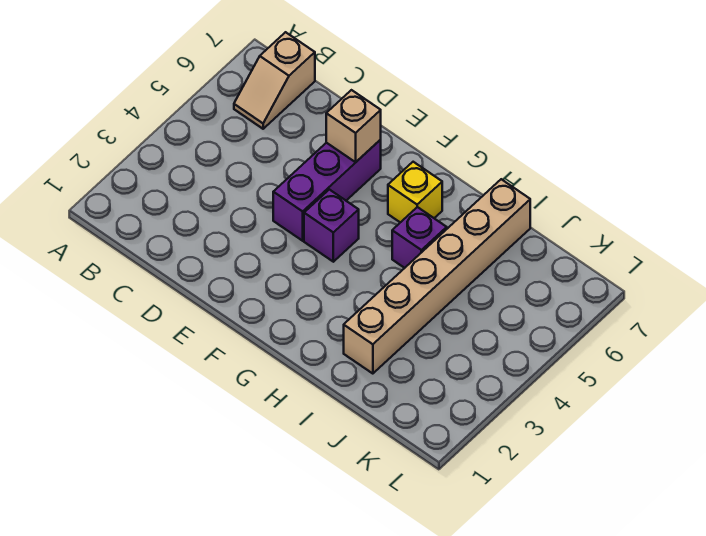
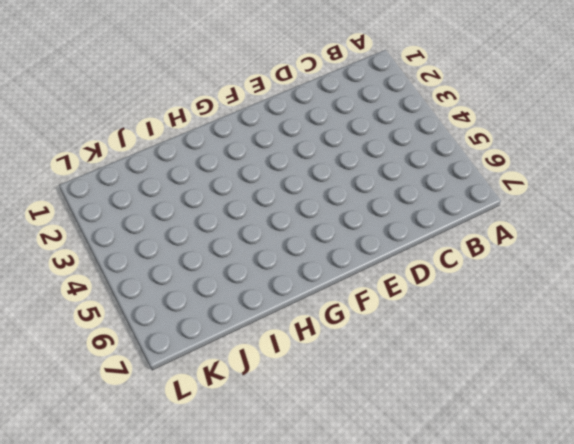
none -> tan 1x2 slope [234,32,315,129]
none -> purple 1x3 brick [273,140,381,241]

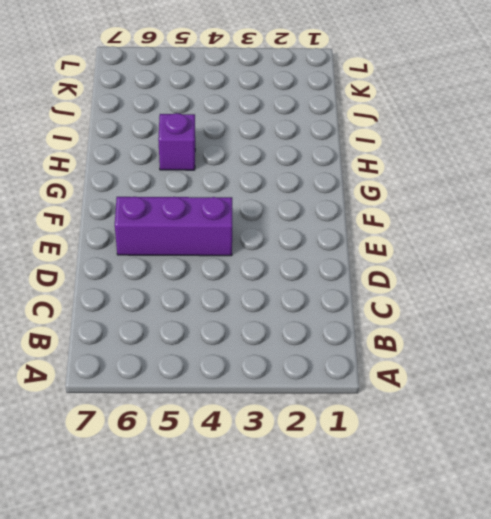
none -> tan 1x2 slope [234,32,315,129]
none -> purple 1x1 brick [304,189,359,262]

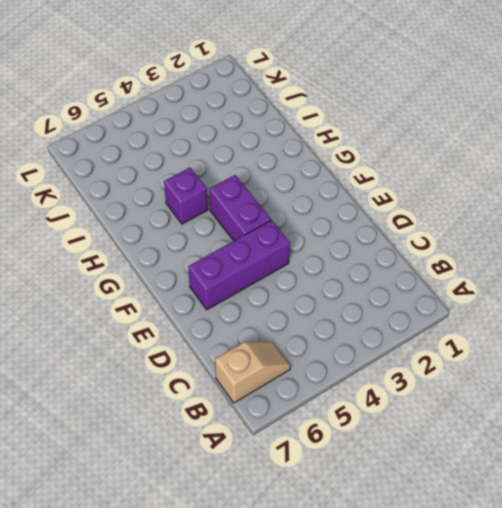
purple 1x2 brick [209,175,271,241] -> purple 1x1 brick [304,189,359,262]
none -> yellow 1x1 brick [388,162,442,222]
none -> tan 1x6 brick [344,179,530,374]

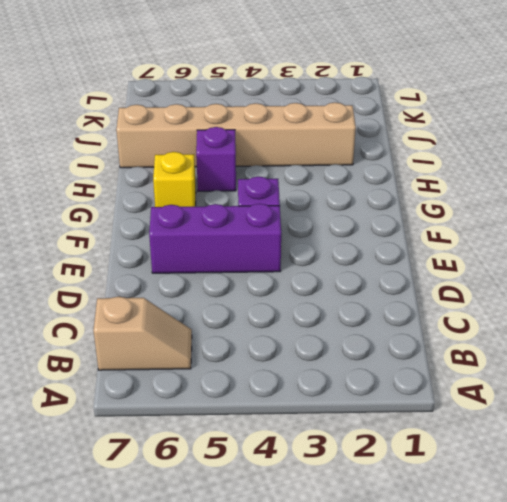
none -> tan 1x1 brick [326,90,381,162]

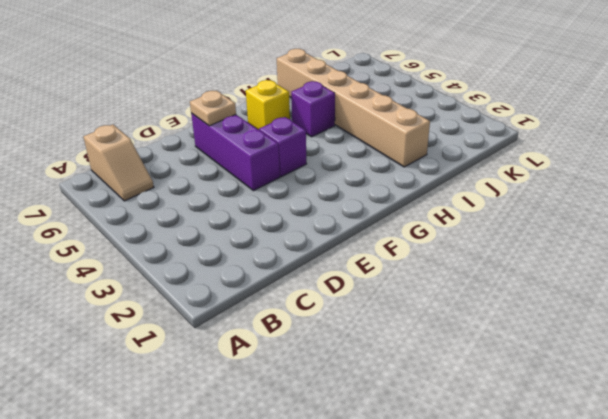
tan 1x1 plate [190,91,236,126] -> tan 1x1 brick [326,90,381,162]

